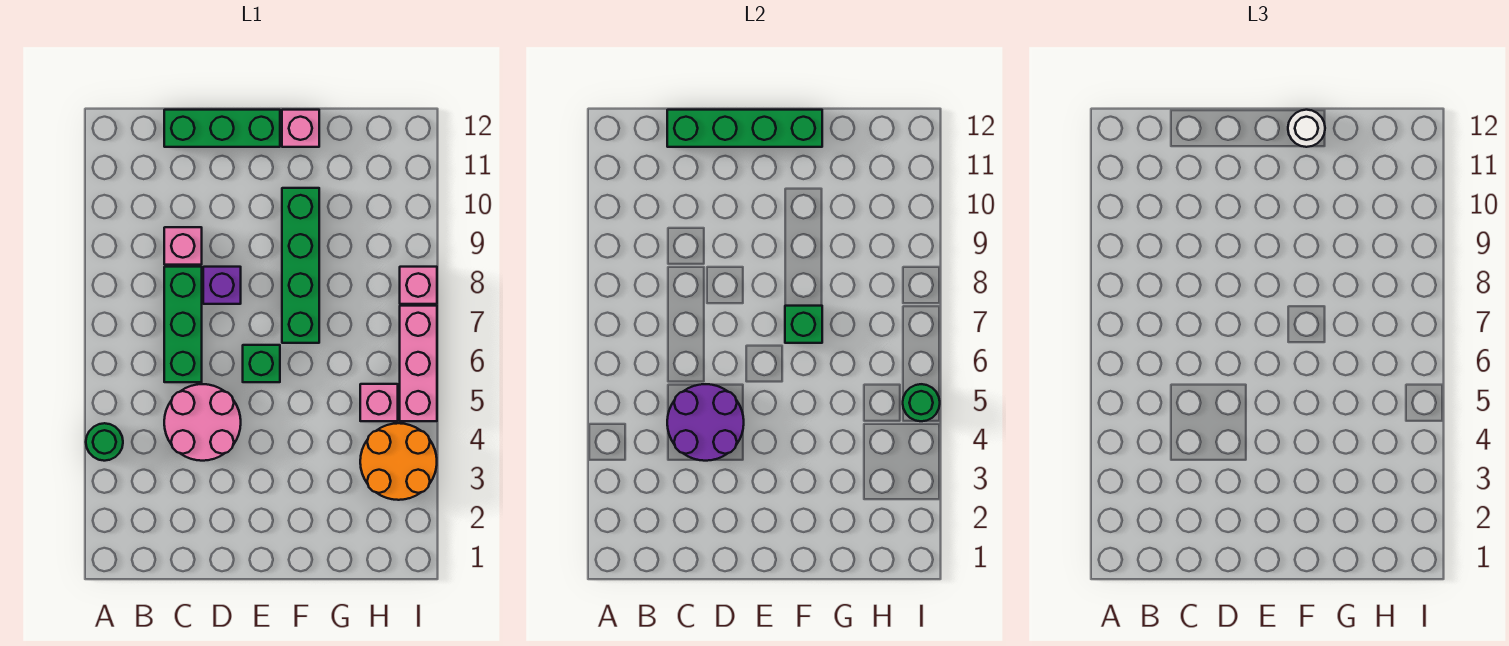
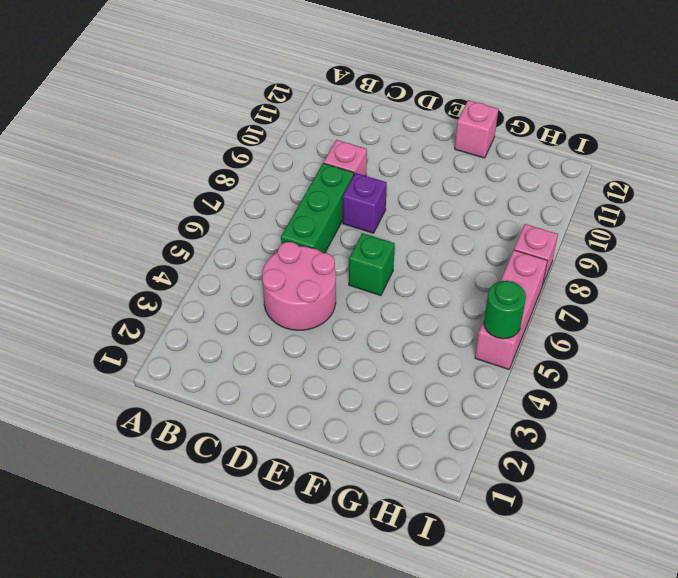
none -> green 1x1 round brick [86,423,123,461]
none -> green 1x3 brick [164,110,280,147]
none -> green 1x4 brick [282,188,319,343]

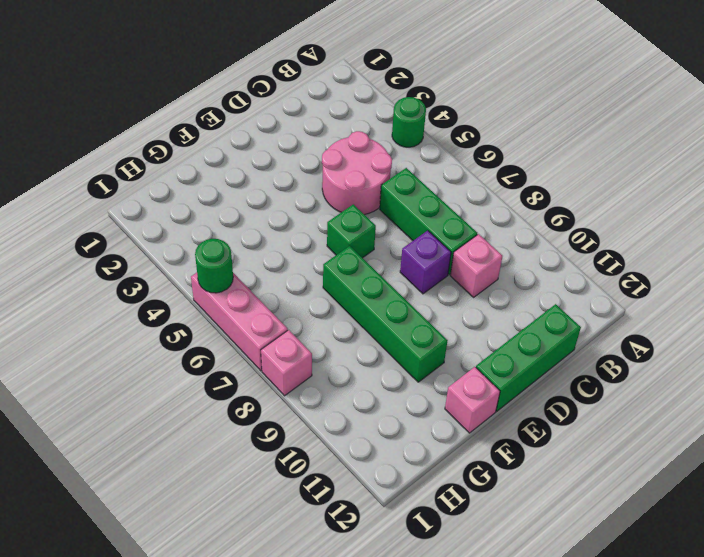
none -> orange 2x2 round brick [360,423,437,500]
none -> pink 1x1 brick [360,384,398,421]
none -> purple 2x2 round brick [667,384,744,461]

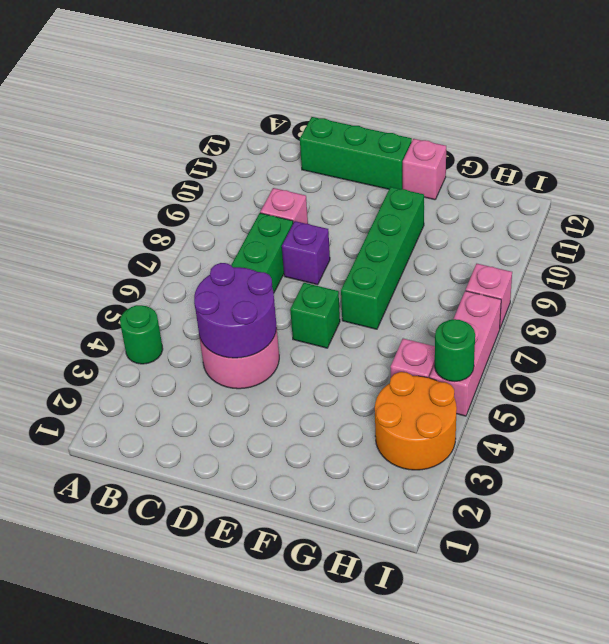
none -> green 1x4 brick [667,110,822,147]
none -> green 1x1 brick [785,306,822,343]
none -> white 1x1 round brick [1288,110,1325,147]

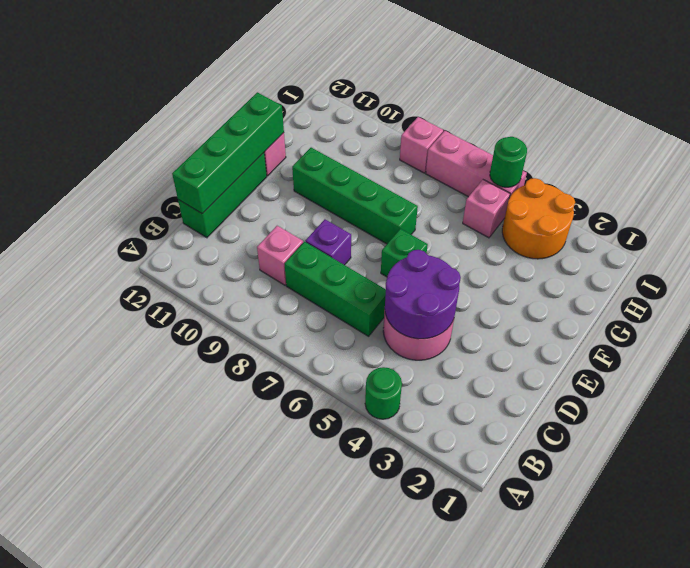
none -> green 1x1 brick [785,306,822,343]
none -> white 1x1 round brick [1288,110,1325,147]

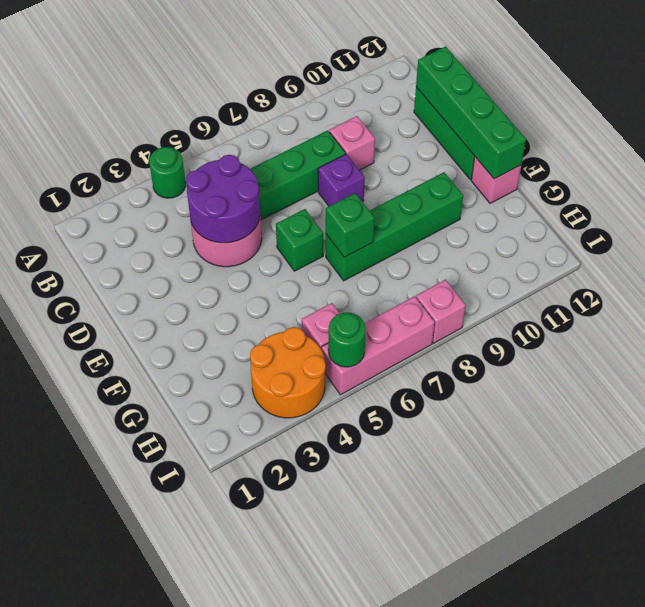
none -> white 1x1 round brick [1288,110,1325,147]

